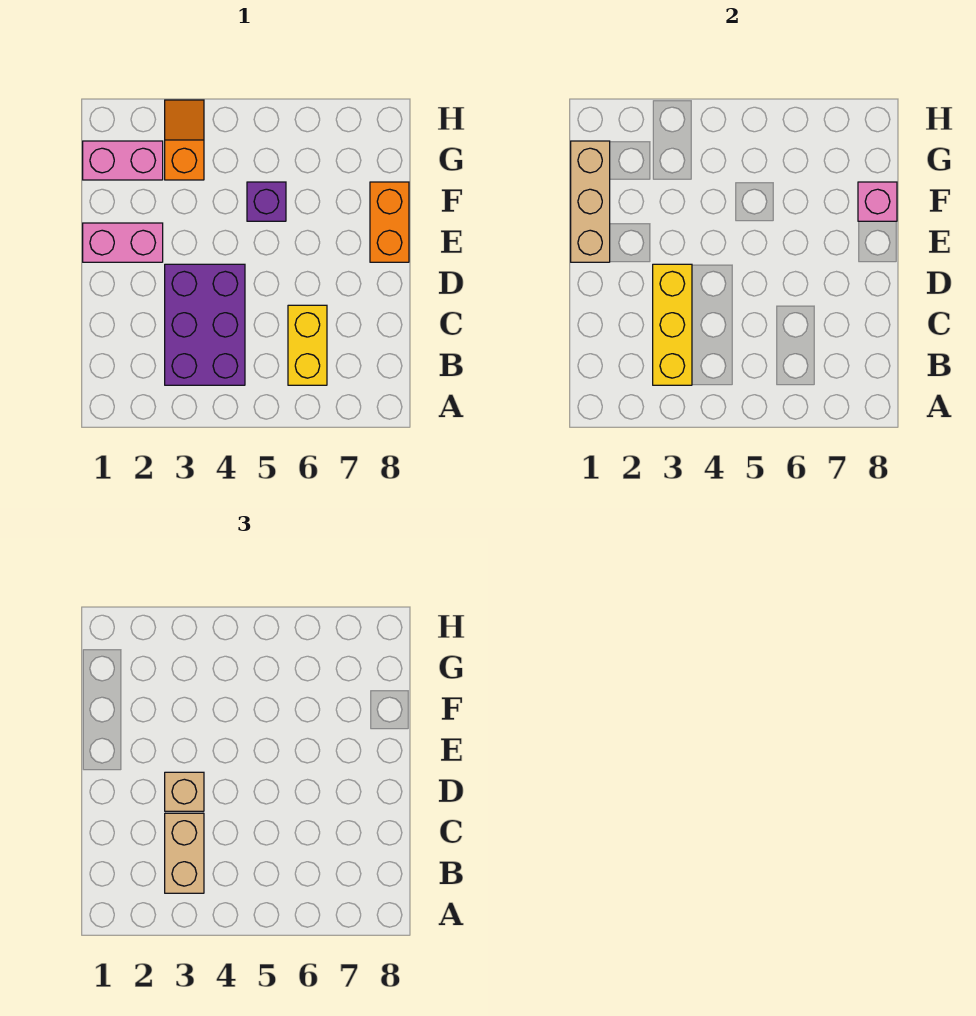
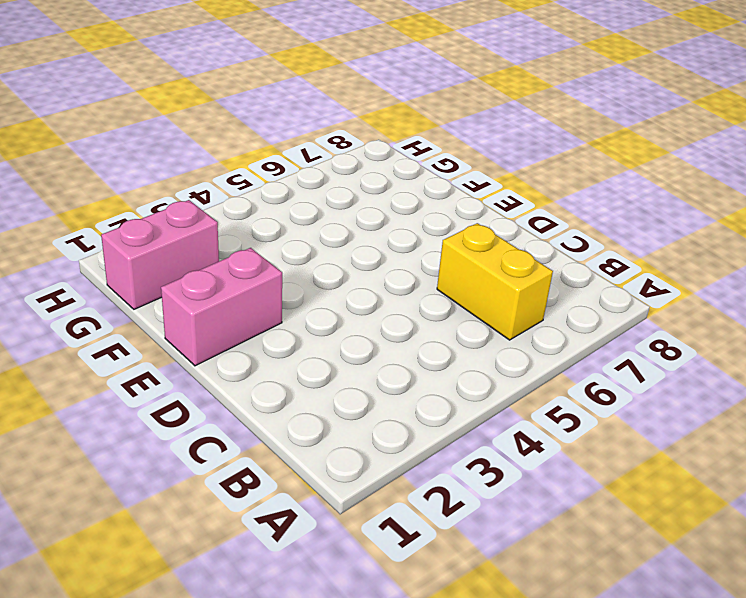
none -> purple 2x3 brick [165,264,245,385]
none -> orange 1x2 brick [370,182,409,262]
none -> purple 1x1 brick [247,182,286,221]

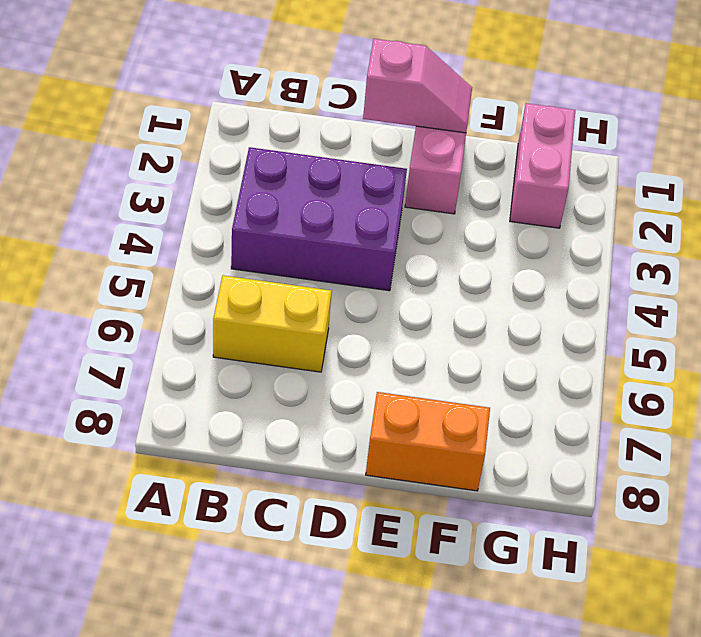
pink 1x2 slope [363,39,472,133] -> tan 1x3 brick [571,141,610,262]
none -> purple 1x1 brick [247,182,286,221]
none -> orange 1x2 slope [165,100,204,180]
none -> yellow 1x3 brick [653,264,692,385]

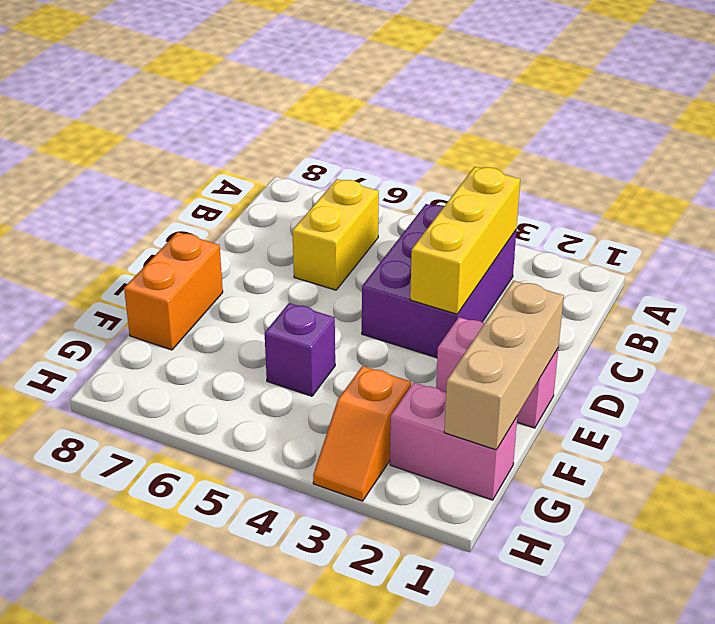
none -> pink 1x1 brick [858,182,897,221]
none -> tan 1x2 brick [165,813,204,893]
none -> tan 1x1 brick [165,772,204,811]

